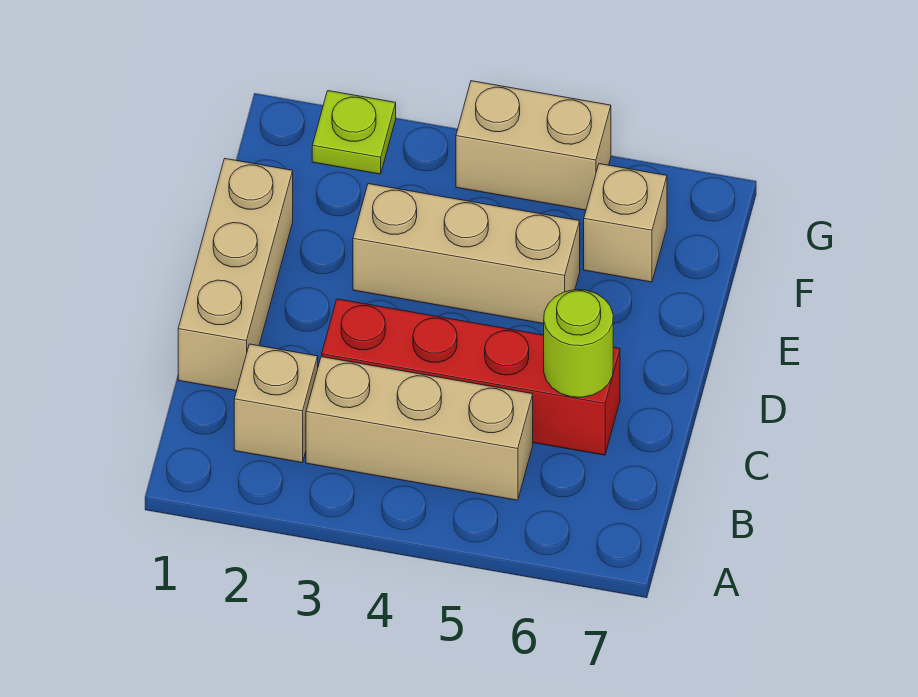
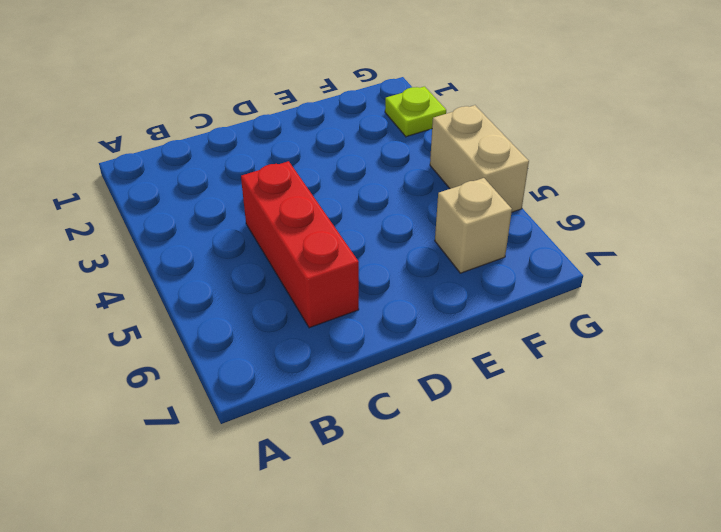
red 1x3 brick [241,161,359,328] -> red 1x4 brick [322,299,620,455]
none -> tan 1x1 brick [234,344,318,463]
none -> tan 1x3 brick [306,357,533,500]

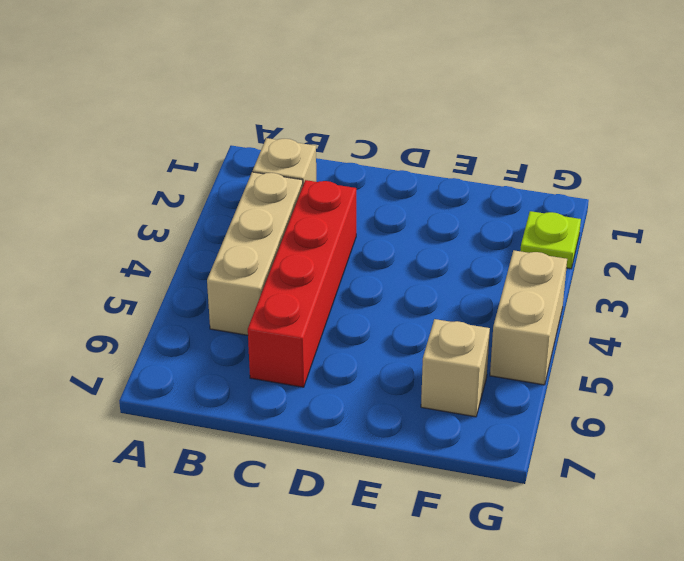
none -> tan 1x3 brick [178,159,293,391]
none -> tan 1x3 brick [353,184,580,324]

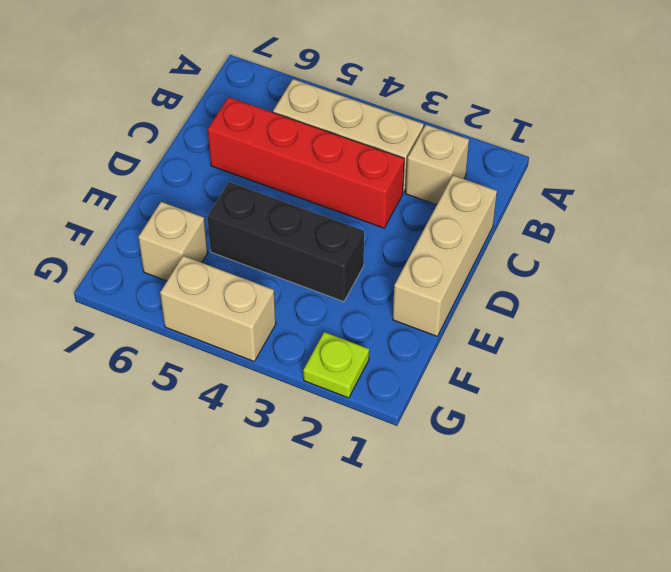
black 1x3 brick [207,182,364,302] -> tan 1x3 brick [353,184,580,324]
none -> lime 1x1 round brick [544,290,613,397]

